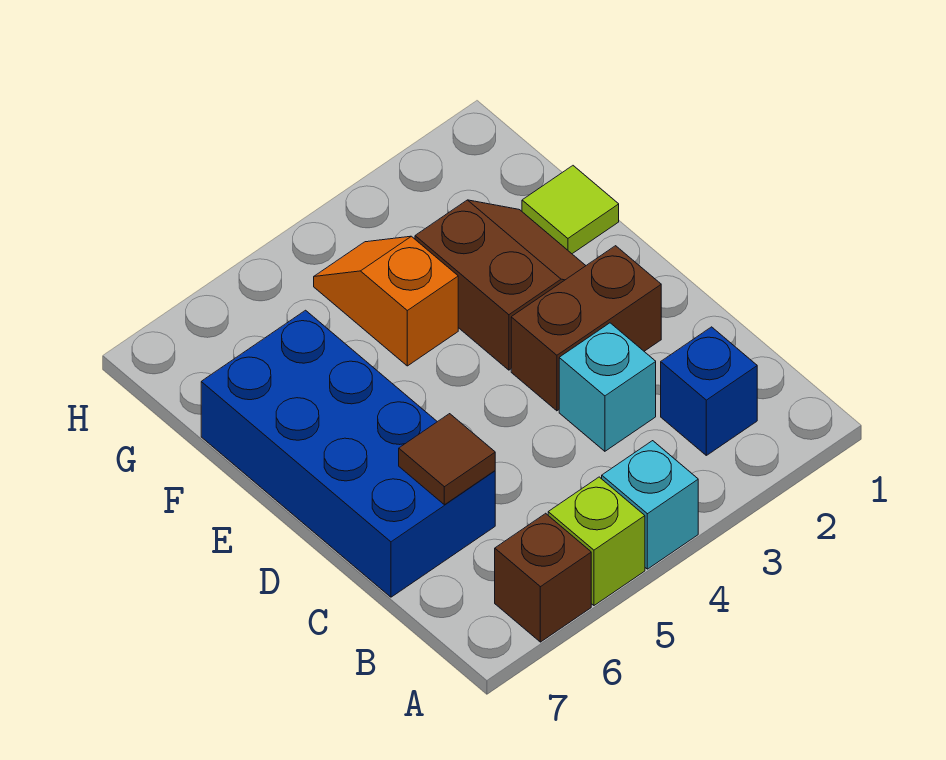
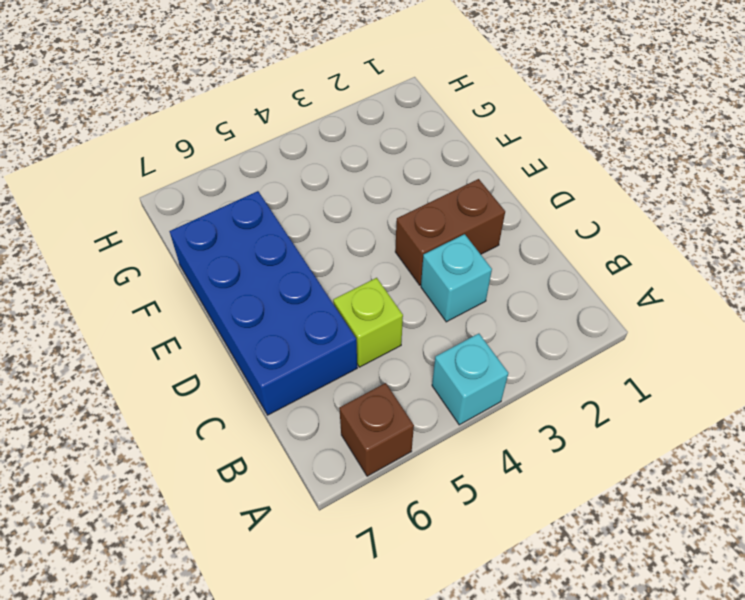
lime 1x1 brick [333,278,403,367] -> lime 1x1 brick moved to [548,477,645,605]
none -> blue 1x1 brick [661,327,757,455]
none -> brown 2x2 slope [415,200,586,370]

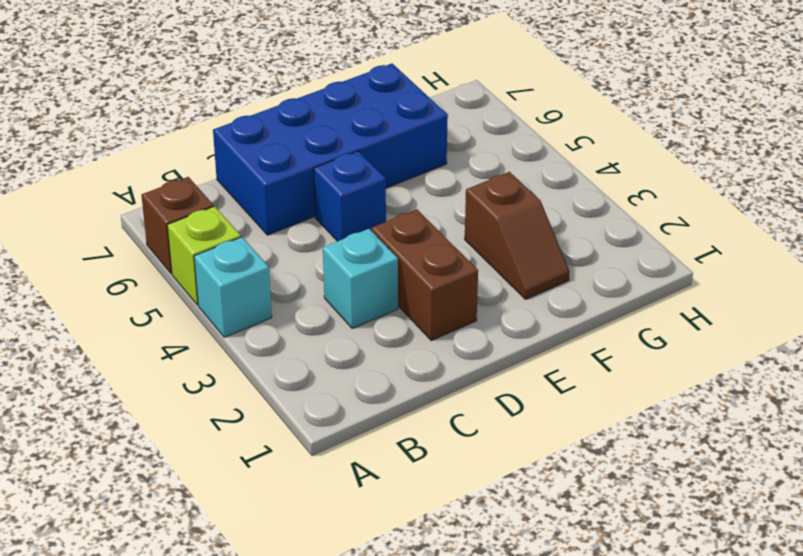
blue 1x1 brick [314,151,386,241] -> blue 1x1 brick moved to [661,327,757,455]
brown 1x2 slope [465,172,570,299] -> brown 2x2 slope [415,200,586,370]
none -> lime 1x1 tile [522,166,619,254]
none -> orange 1x2 slope [314,236,458,366]

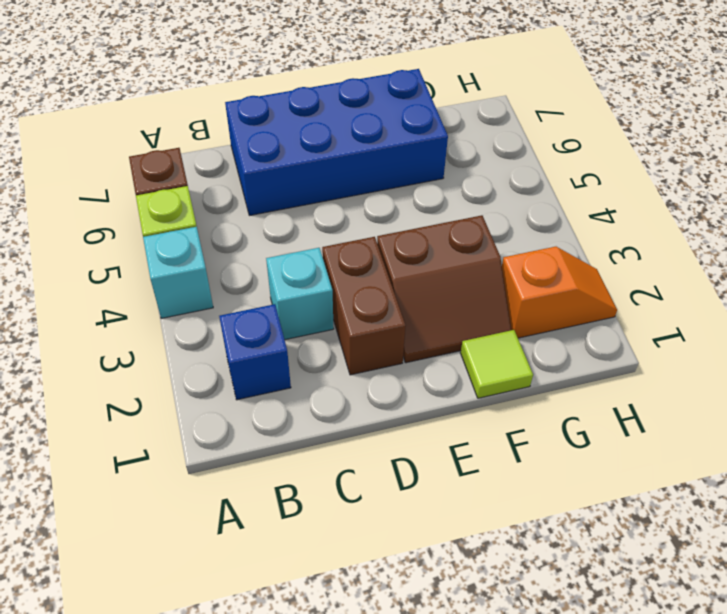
orange 1x2 slope [502,247,617,338] -> orange 1x2 slope moved to [314,236,458,366]
none -> brown 1x1 tile [399,414,495,505]

